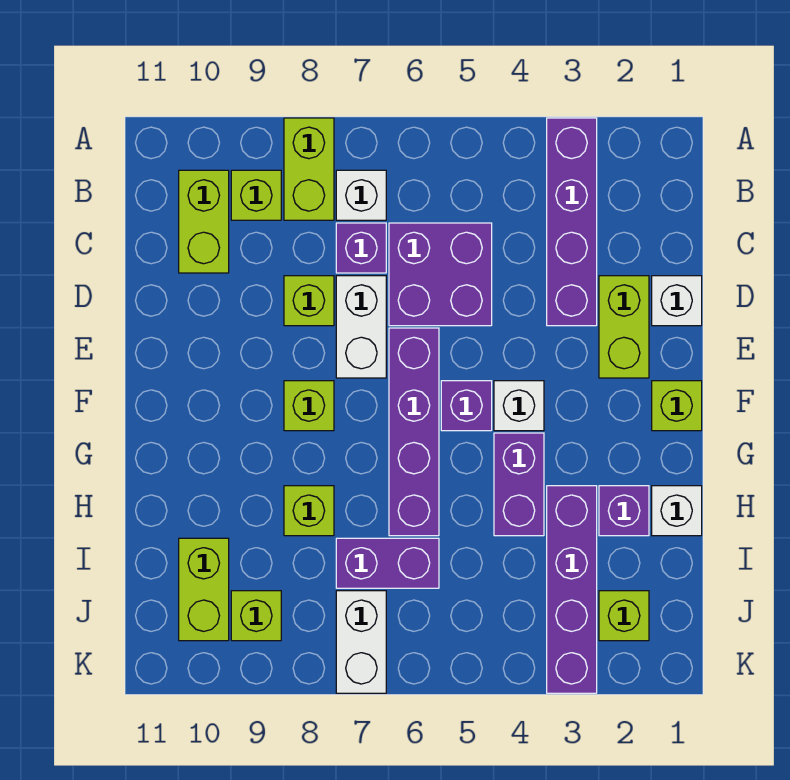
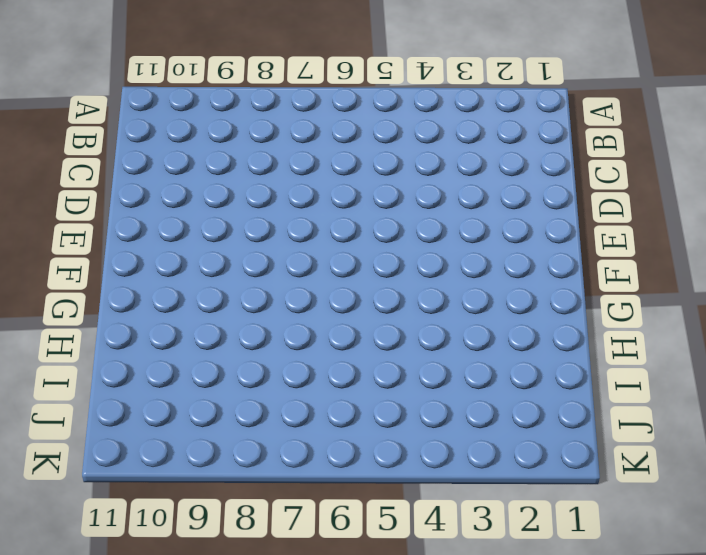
none -> purple 1x4 brick [547,118,597,326]
none -> lime 1x2 brick [284,118,334,220]
none -> white 1x1 brick [336,170,386,220]

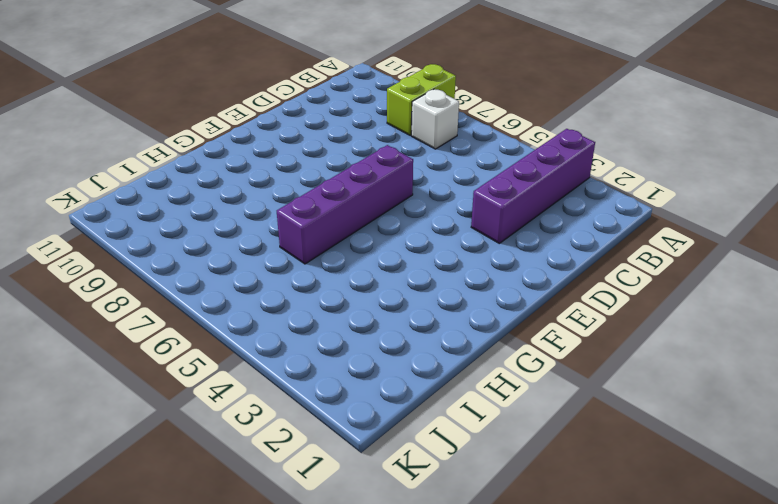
none -> lime 1x1 brick [231,170,281,220]
none -> lime 1x2 brick [179,170,229,273]
none -> purple 2x2 brick [389,223,492,326]

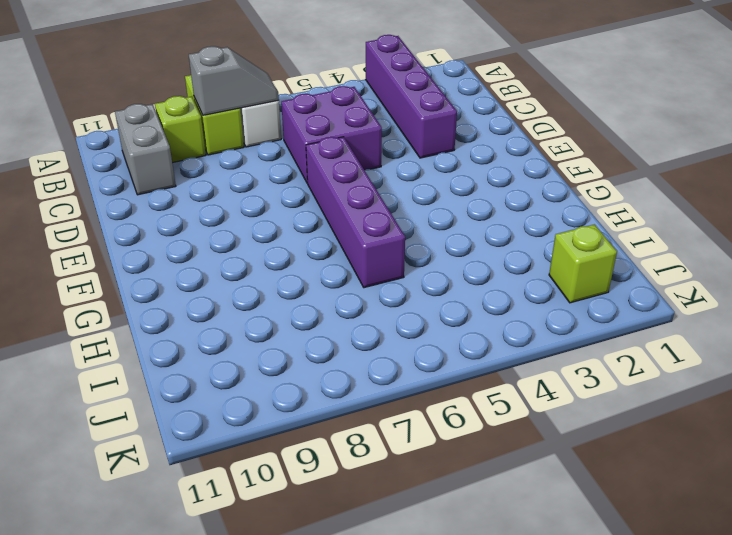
grey 1x2 slope [189,46,279,115] -> none
grey 1x2 brick [115,104,176,195] -> lime 1x2 brick [179,170,229,273]
none -> purple 1x1 brick [336,223,386,273]
none -> white 1x1 brick [652,276,702,326]
none -> lime 1x2 brick [599,276,649,378]

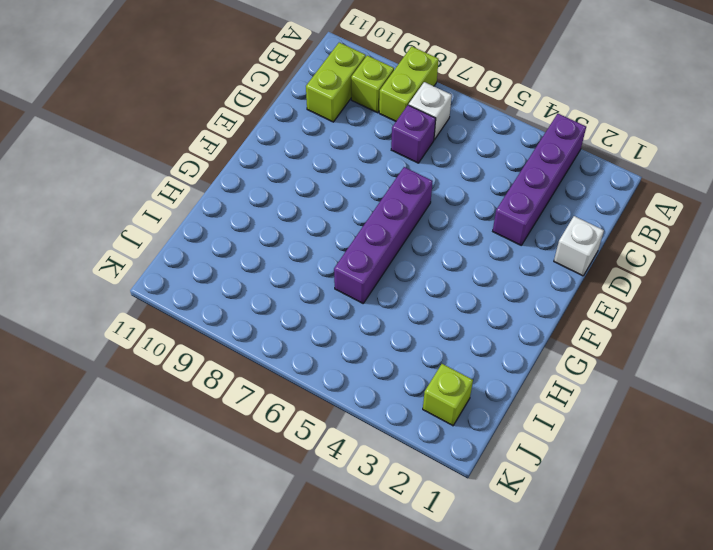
none -> purple 2x2 brick [389,223,492,326]
none -> lime 1x2 brick [599,276,649,378]
none -> white 1x2 brick [336,276,386,378]

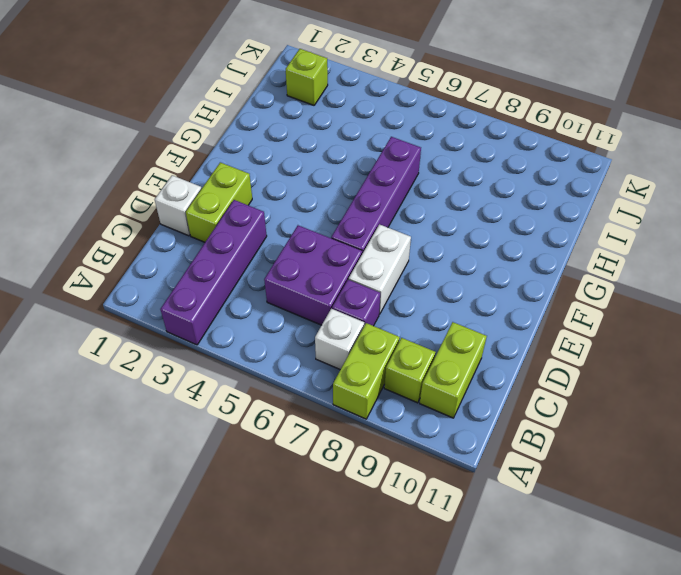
none -> lime 1x1 brick [284,276,334,326]
none -> lime 1x1 brick [652,381,702,431]
none -> white 1x1 brick [494,381,544,431]

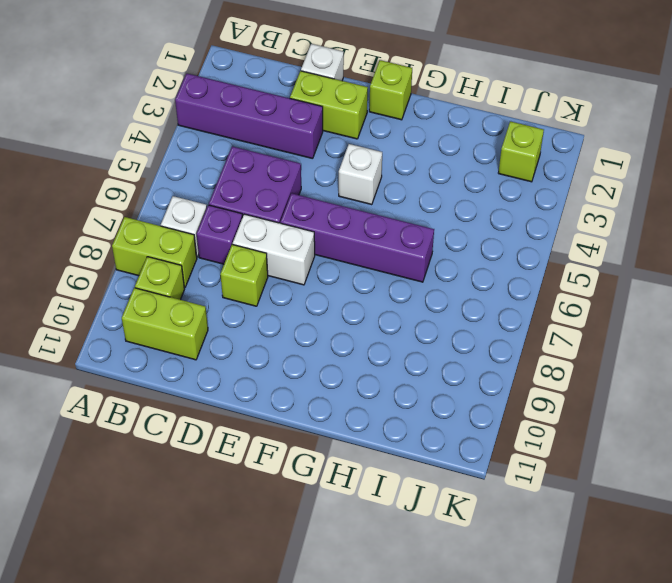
none -> purple 1x1 brick [441,381,492,431]
none -> lime 1x1 brick [284,381,334,431]
none -> purple 1x2 brick [494,433,544,536]

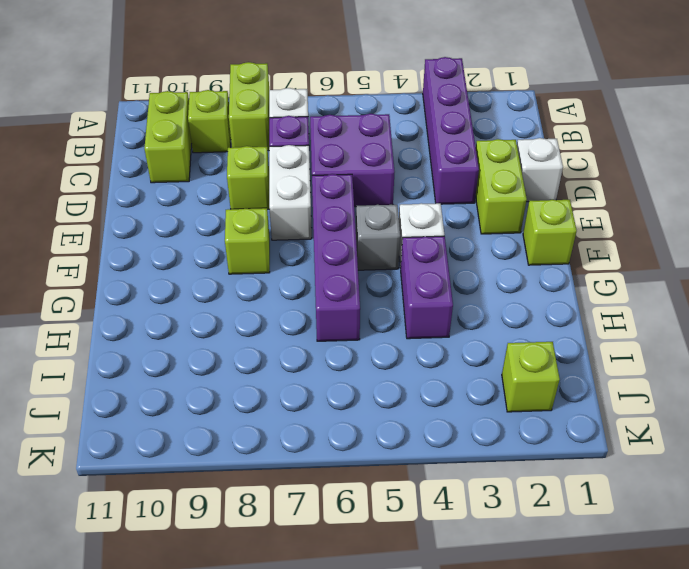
grey 1x1 brick [356,205,400,270] -> purple 1x1 brick [441,381,492,431]
none -> white 1x1 brick [652,486,702,536]
none -> purple 1x1 brick [599,486,649,536]
none -> purple 1x4 brick [547,486,597,693]

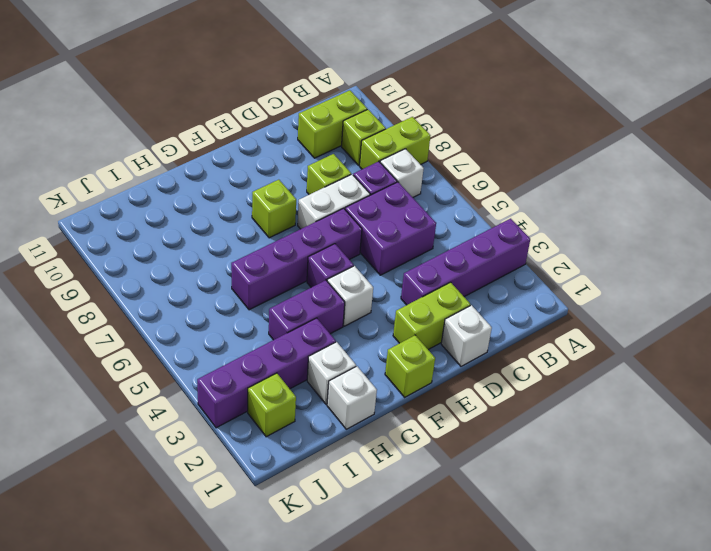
white 1x1 brick [307,342,356,404] -> purple 1x1 brick [599,486,649,536]
none -> lime 1x1 brick [284,486,334,536]
none -> purple 1x2 brick [336,538,439,588]
none -> lime 1x2 brick [179,538,229,641]

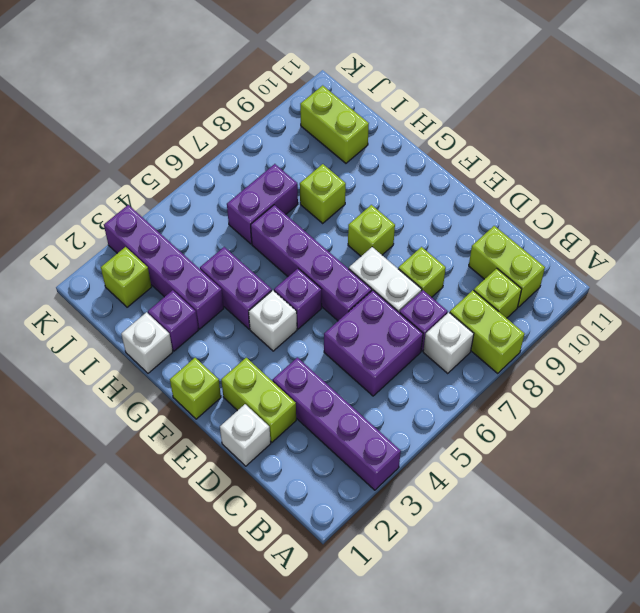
none -> white 1x2 brick [336,591,386,693]
none -> lime 1x1 brick [231,591,281,641]

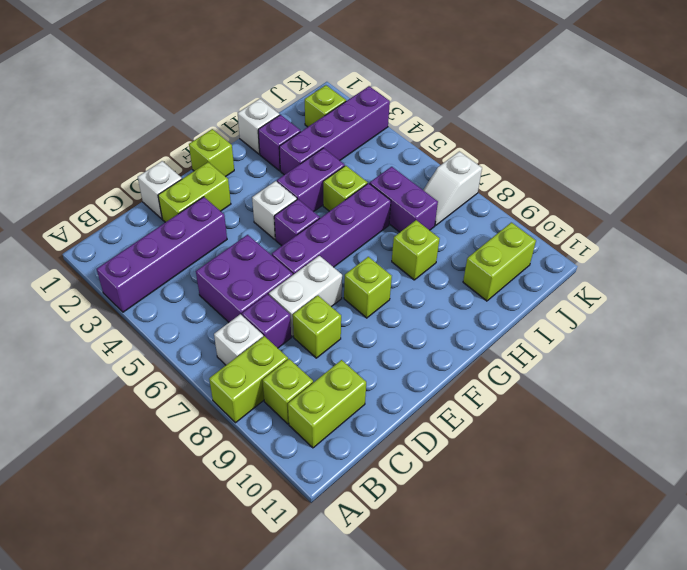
lime 1x1 brick [323,166,368,211] -> lime 1x1 brick moved to [231,591,281,641]
white 1x2 slope [423,151,482,225] -> white 1x2 brick [336,591,386,693]

